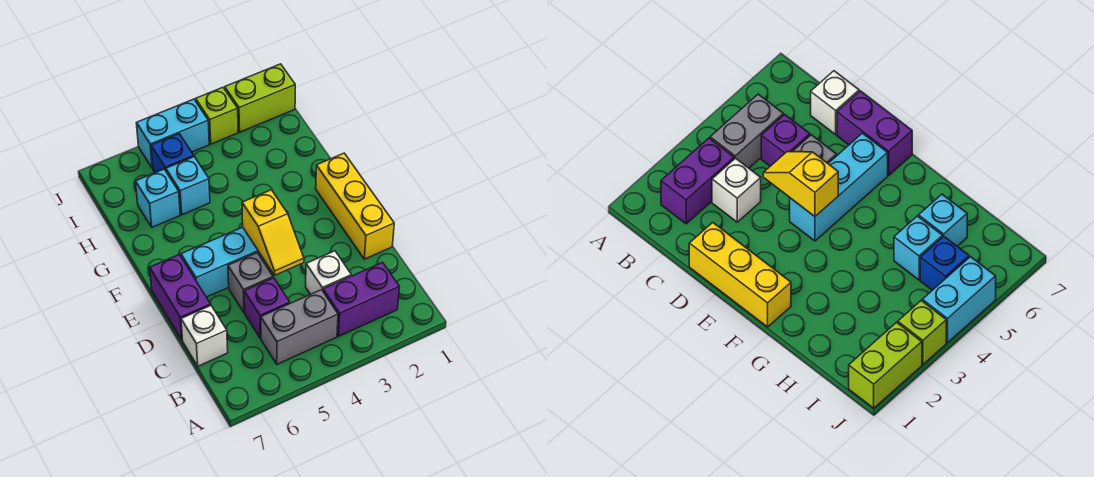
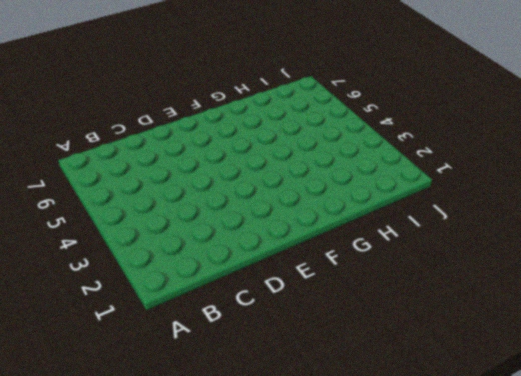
none -> purple 1x2 brick [323,262,399,336]
none -> grey 1x2 brick [261,290,338,364]
none -> white 1x1 brick [306,251,351,294]

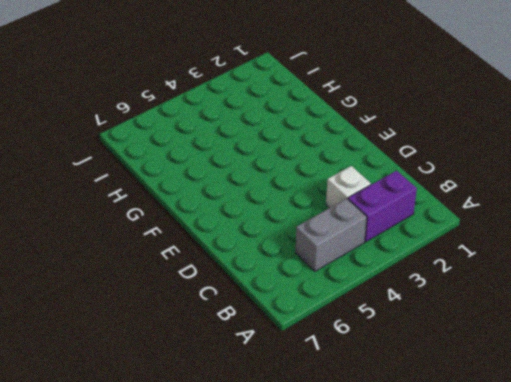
none -> purple 1x1 brick [244,278,290,338]
none -> white 1x1 brick [181,306,228,366]
none -> yellow 1x3 brick [316,153,394,259]

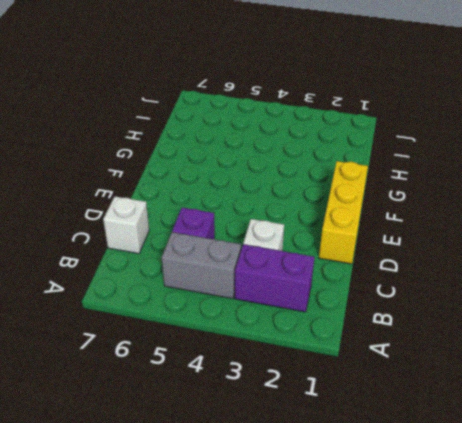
none -> grey 1x1 brick [228,253,273,313]
none -> purple 1x2 brick [150,255,211,340]
none -> cyan 1x3 brick [181,227,270,297]

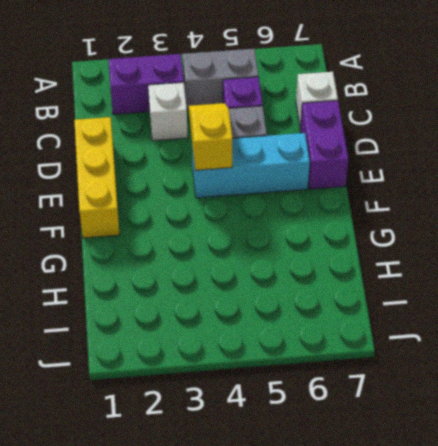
none -> cyan 1x1 brick [166,157,210,215]
none -> cyan 1x1 brick [135,169,180,227]
none -> blue 1x1 brick [151,134,194,173]

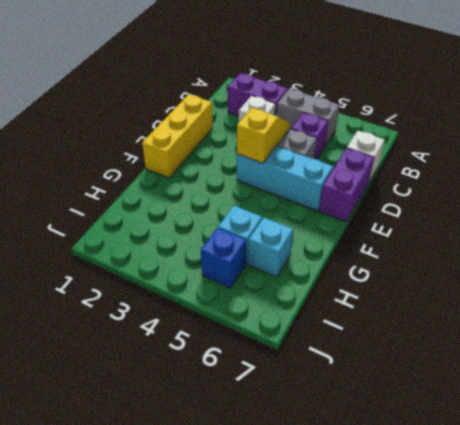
none -> lime 1x2 brick [225,64,295,132]
none -> lime 1x1 brick [196,87,238,144]
none -> cyan 1x2 brick [136,99,209,168]

